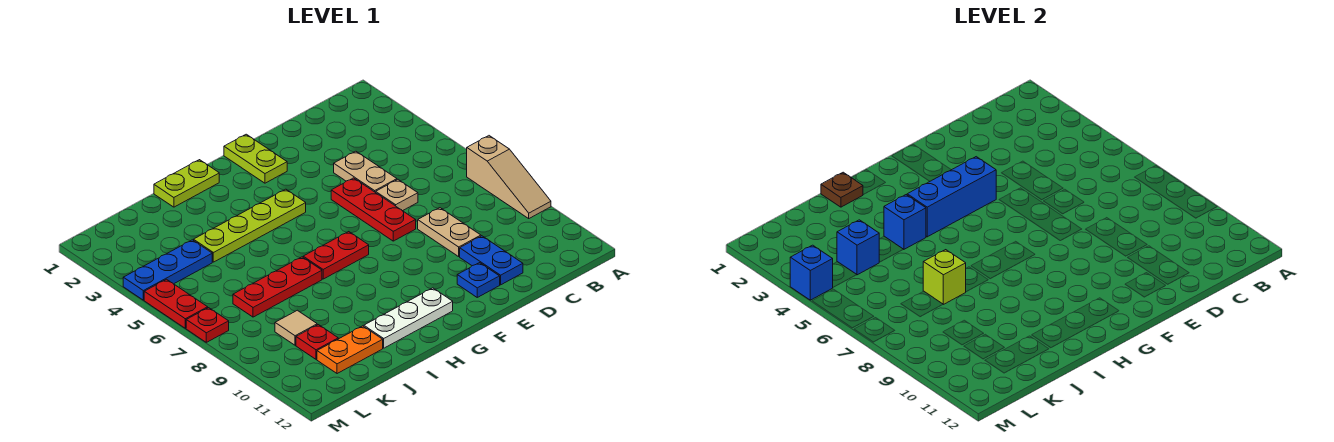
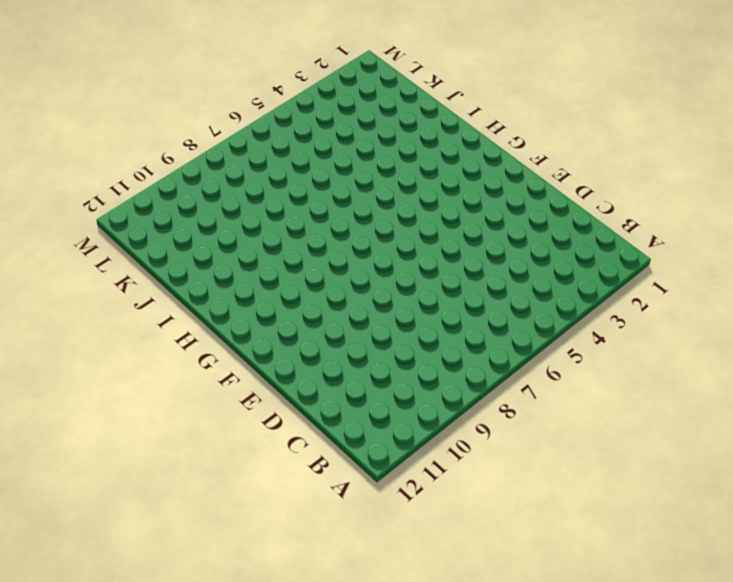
none -> tan 1x3 slope [467,136,551,218]
none -> tan 1x2 plate [334,151,397,193]
none -> tan 1x1 plate [376,180,418,211]

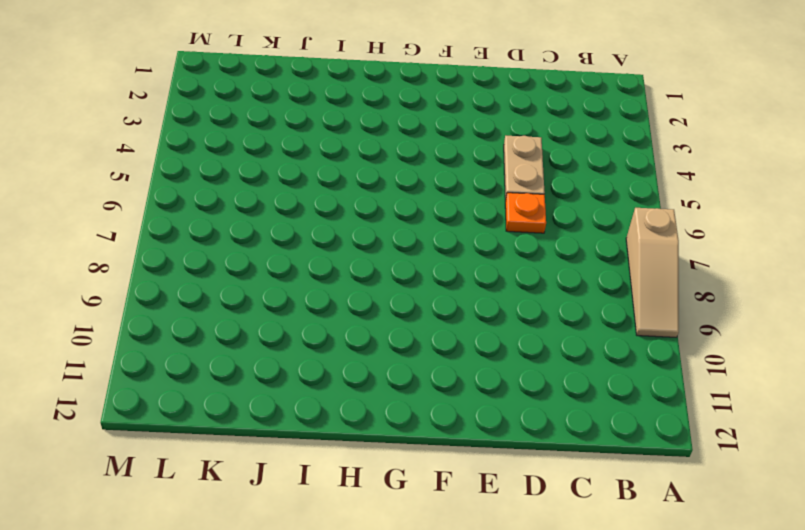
orange 1x1 plate [505,193,546,233] -> tan 1x1 plate [376,180,418,211]
none -> tan 1x2 plate [418,208,481,257]
none -> blue 1x2 plate [460,236,523,285]
none -> red 1x3 plate [331,178,416,241]

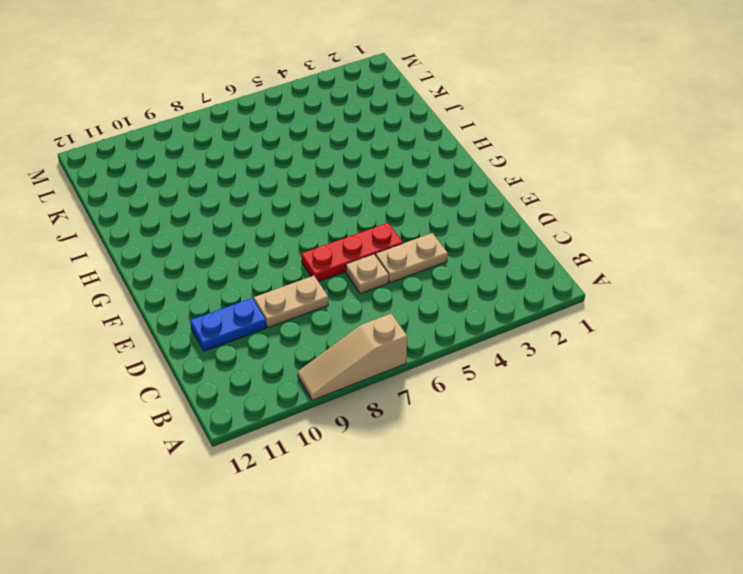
none -> blue 1x1 plate [457,263,500,297]
none -> lime 1x2 plate [224,134,287,183]
none -> lime 1x4 plate [193,189,306,262]

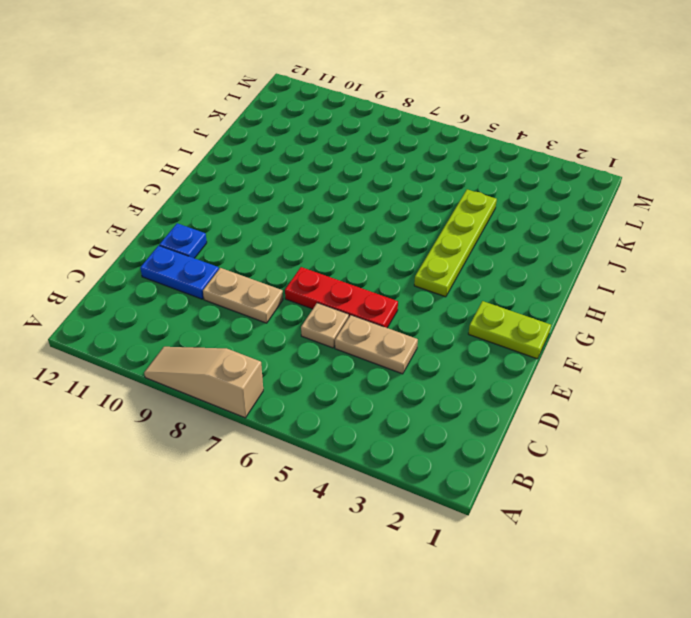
none -> red 1x2 plate [303,232,369,279]
none -> white 1x3 plate [364,288,453,348]
none -> lime 1x2 plate [154,160,219,207]

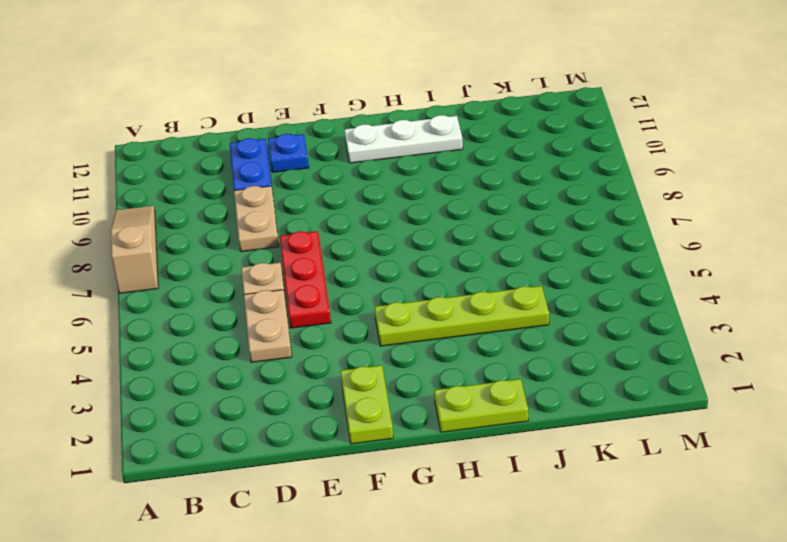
none -> red 1x2 plate [303,232,369,279]
none -> red 1x3 plate [233,257,322,317]
none -> orange 1x2 plate [317,326,383,374]

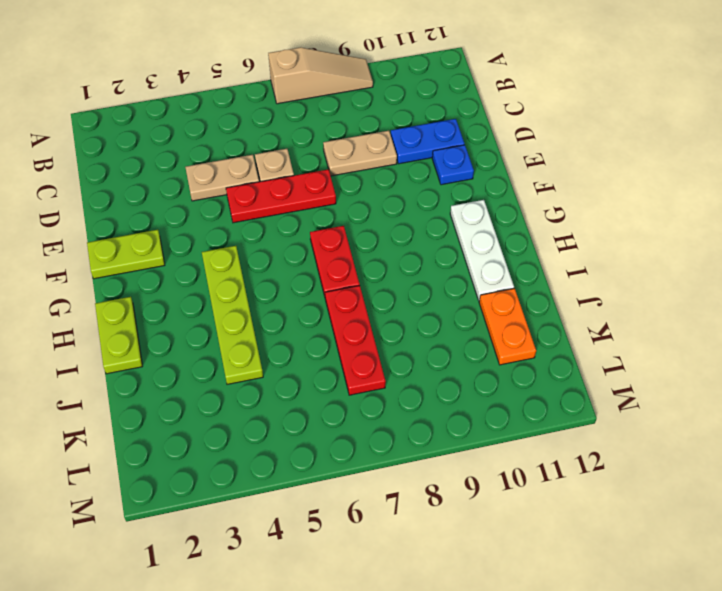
none -> blue 1x3 plate [123,240,212,300]
none -> tan 1x1 tile [275,310,317,345]
none -> red 1x1 plate [296,325,338,359]

